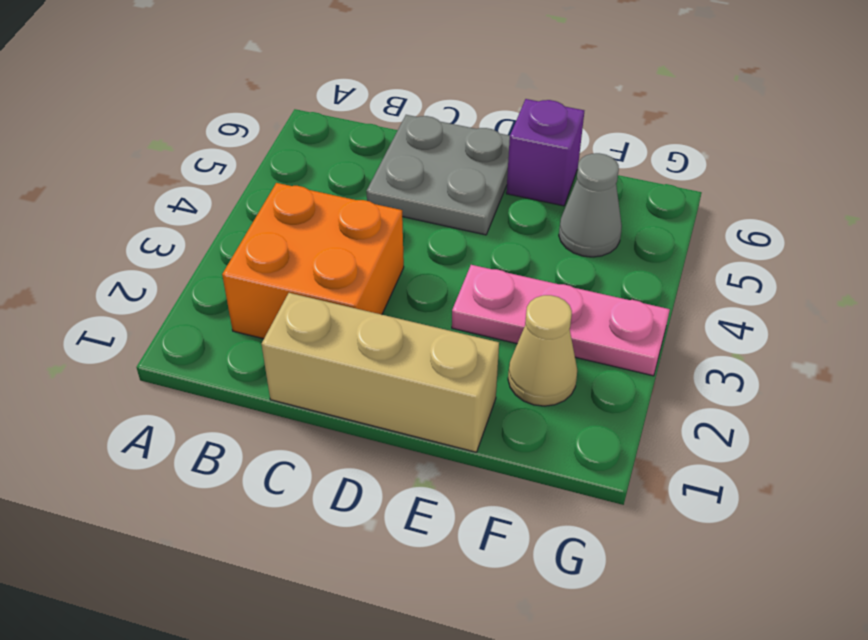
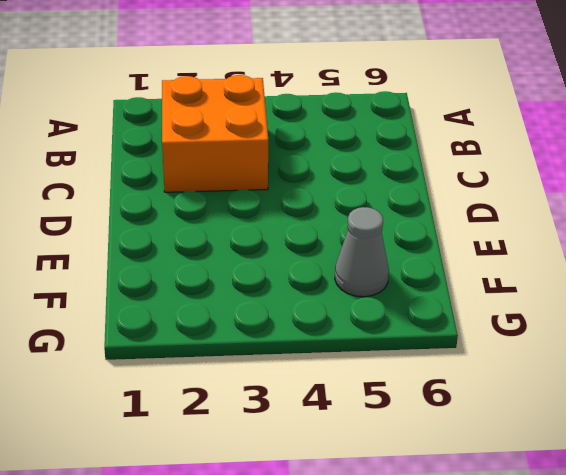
none -> tan 1x3 brick [261,293,499,452]
none -> grey 2x2 plate [366,115,510,235]

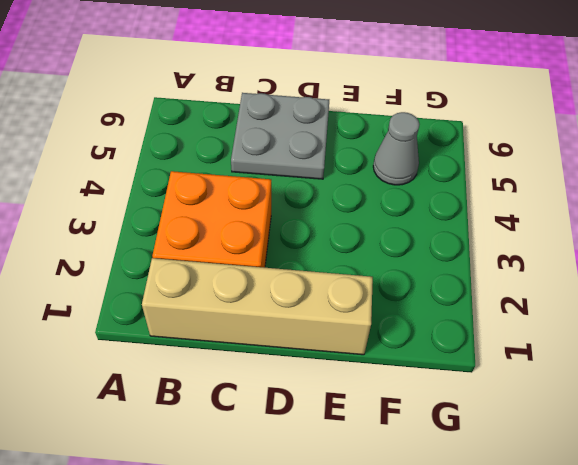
tan 1x4 brick [142,258,373,355] -> tan 1x3 brick [261,293,499,452]
none -> pink 1x3 plate [452,265,670,376]
none -> purple 1x1 brick [506,99,584,206]

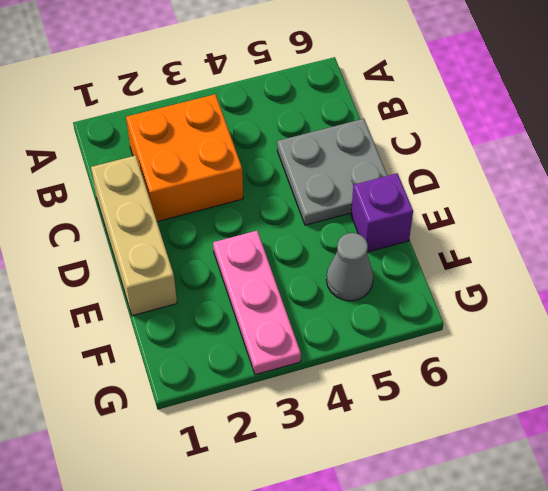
none -> tan 1x1 cone [508,295,577,406]

